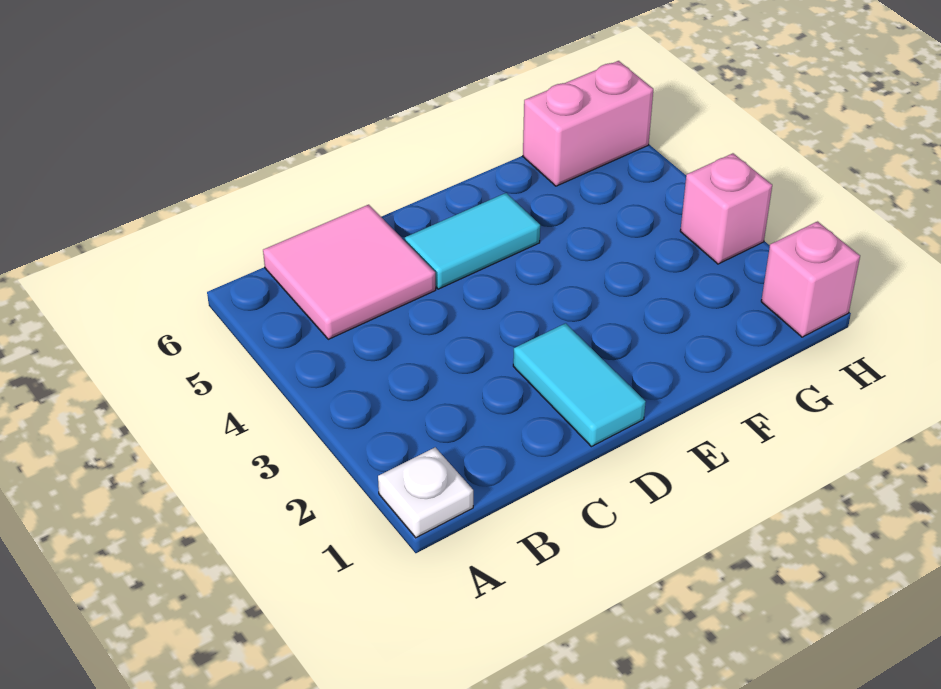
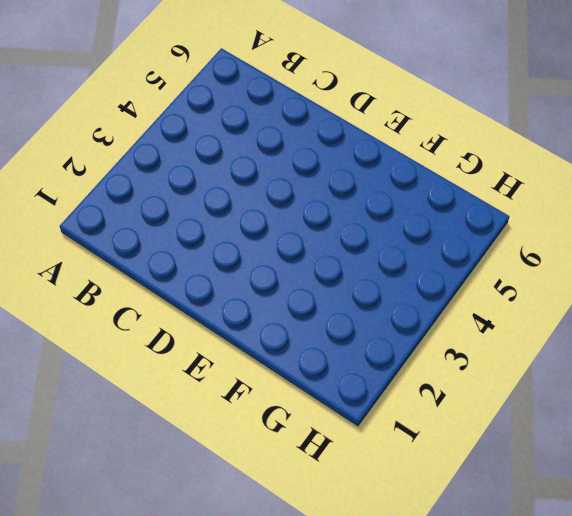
none -> white 1x1 plate [378,447,473,538]
none -> pink 2x2 tile [263,205,436,339]

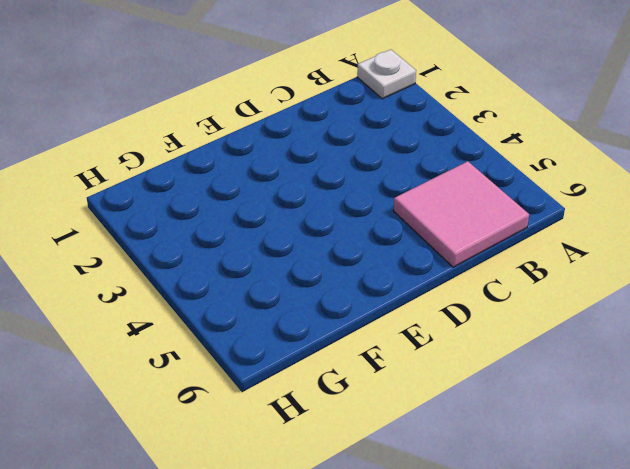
none -> cyan 1x2 tile [513,323,646,447]
none -> cyan 1x2 tile [405,193,540,289]

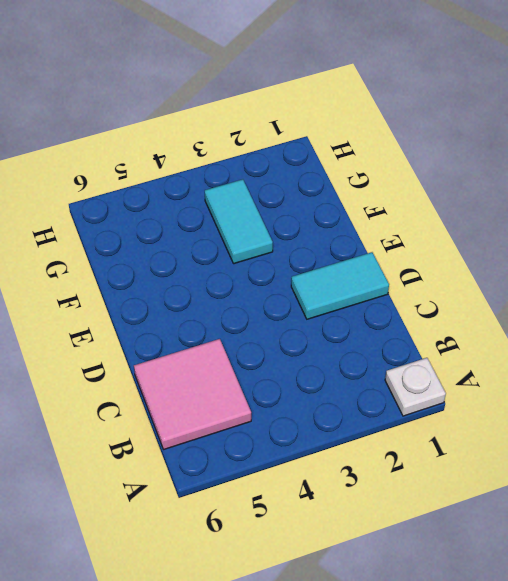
cyan 1x2 tile [205,179,273,264] -> cyan 1x2 tile moved to [405,193,540,289]
none -> pink 1x2 brick [523,61,653,186]
none -> pink 1x1 brick [761,222,860,337]

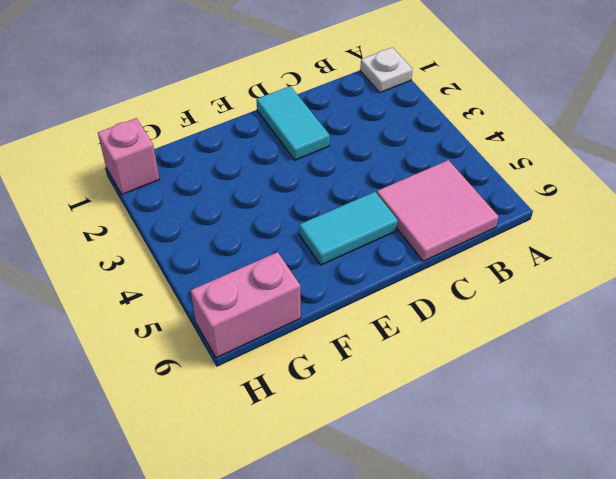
none -> pink 1x1 brick [680,153,772,264]

